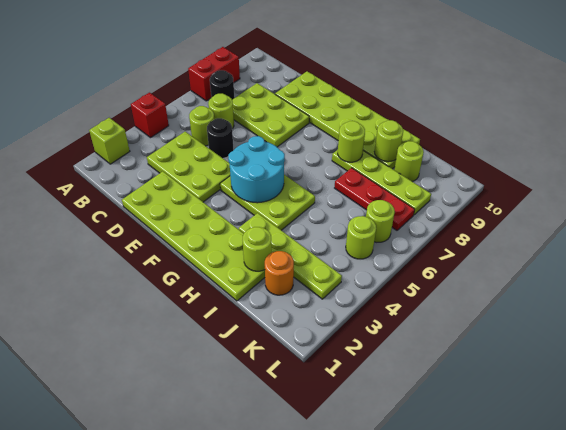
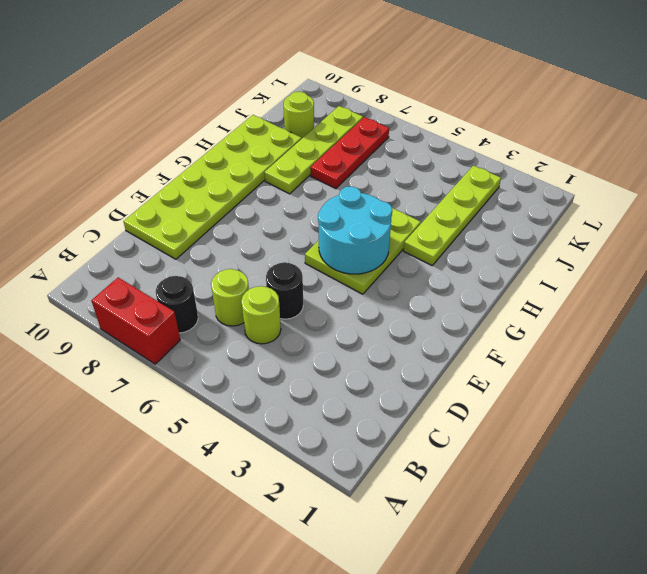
none -> lime 1x1 brick [89,118,130,164]
none -> red 1x1 brick [131,93,169,138]
none -> lime 2x3 plate [147,132,230,202]

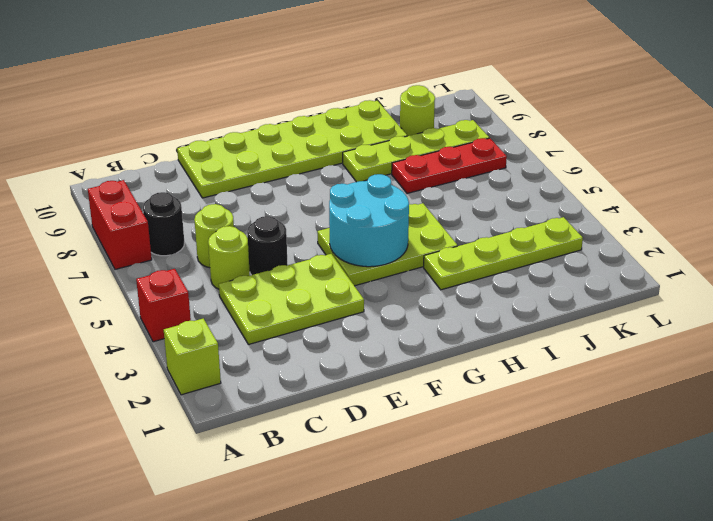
none -> lime 2x3 plate [232,83,309,147]
none -> lime 2x6 plate [122,171,265,301]
none -> orange 1x1 round brick [265,251,294,295]

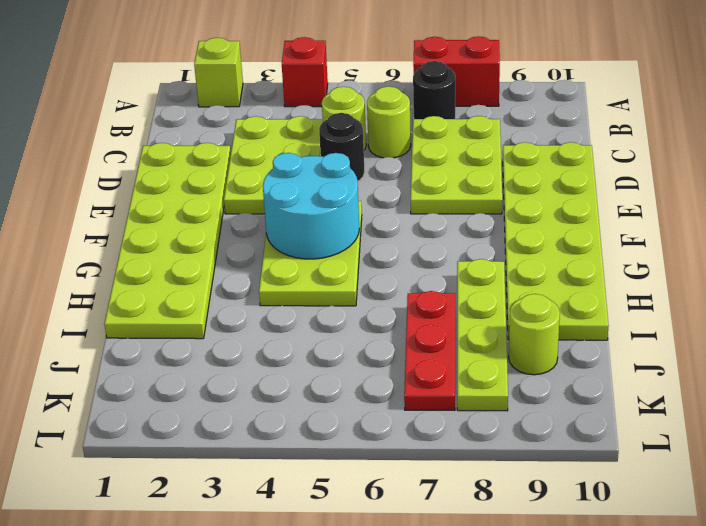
none -> lime 1x4 plate [239,213,342,299]
none -> orange 1x1 round brick [265,251,294,295]
none -> lime 1x1 round brick [346,216,376,259]

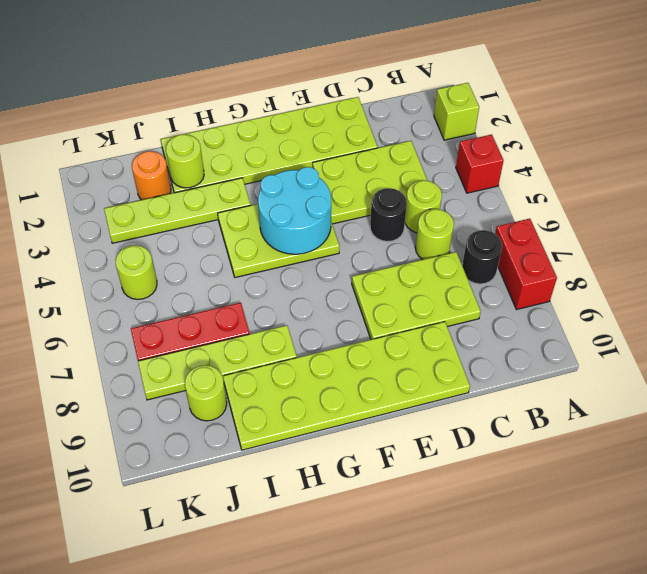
none -> lime 1x1 round brick [366,200,395,242]
none -> lime 1x1 round brick [338,121,365,162]
none -> lime 1x1 round brick [375,120,403,162]

